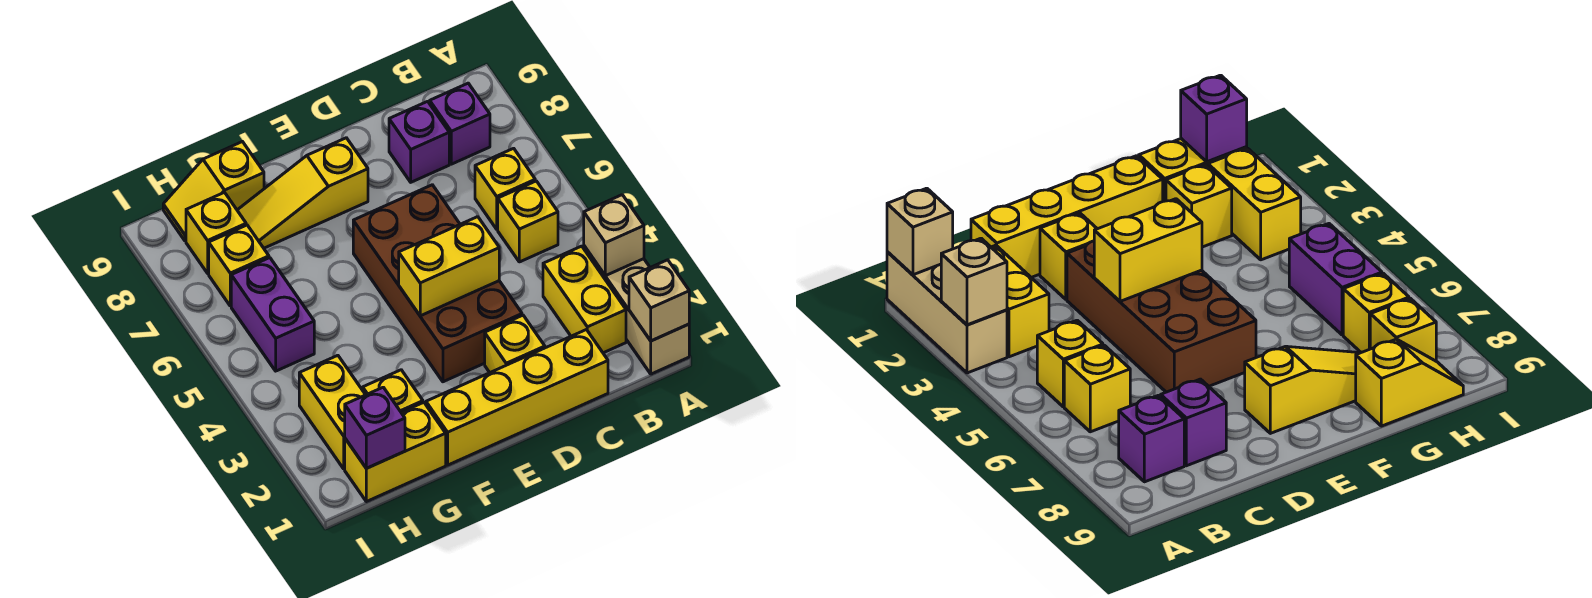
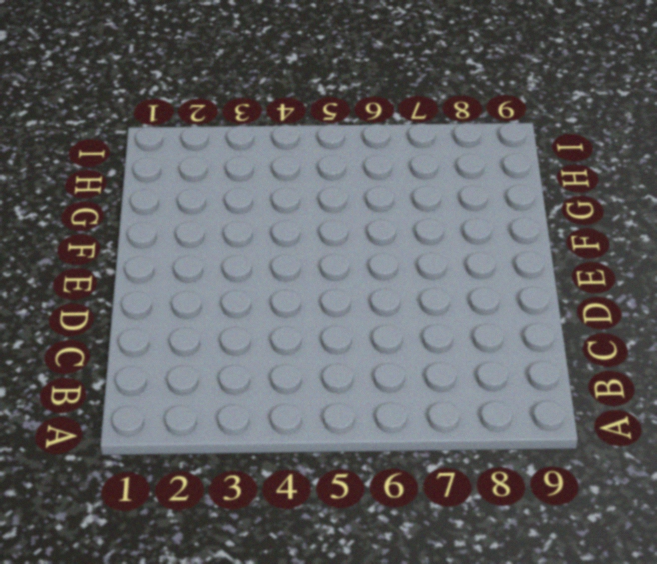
none -> tan 1x3 brick [584,246,689,374]
none -> yellow 1x2 brick [543,246,626,353]
none -> yellow 1x1 brick [498,181,558,262]

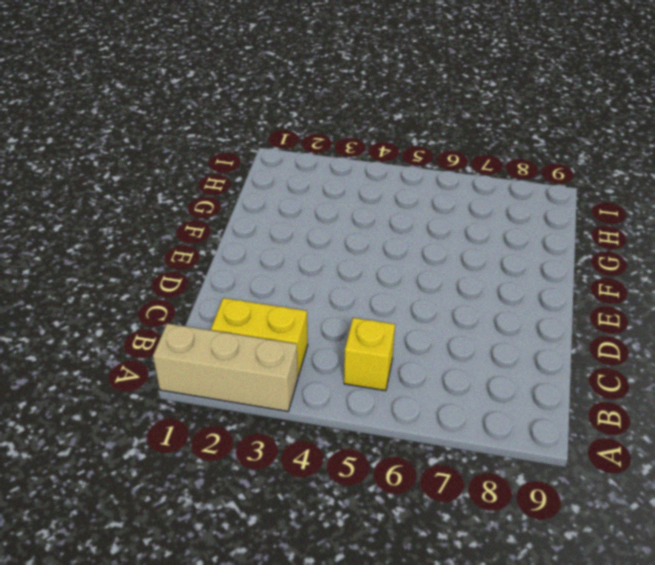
none -> yellow 1x1 brick [475,148,535,229]
none -> purple 1x1 brick [430,83,490,164]
none -> yellow 1x4 brick [426,330,608,465]

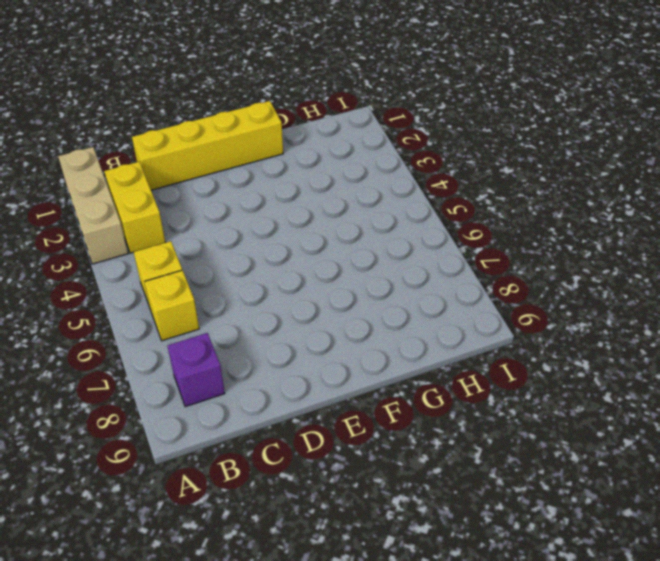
none -> purple 1x1 brick [389,101,449,182]
none -> yellow 1x1 brick [485,315,545,372]
none -> brown 2x4 brick [353,185,522,382]

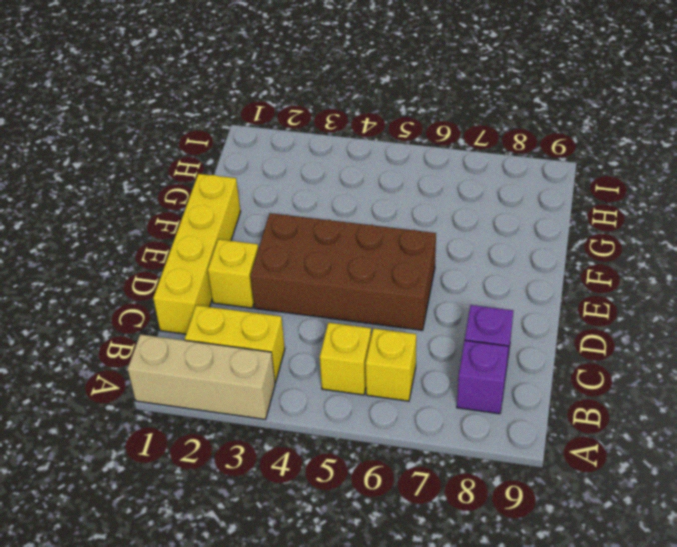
none -> yellow 1x3 slope [237,138,368,248]
none -> yellow 1x2 brick [345,402,446,502]
none -> yellow 1x1 brick [363,370,423,412]

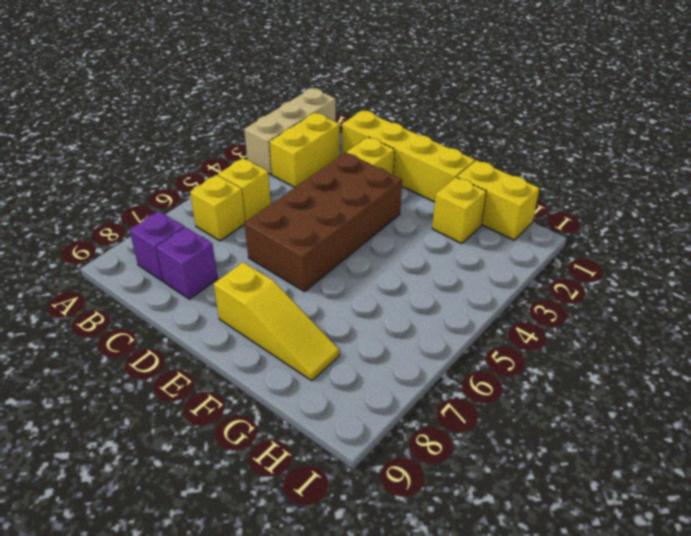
none -> yellow 1x2 slope [163,142,264,241]
none -> yellow 1x2 brick [299,355,365,469]
none -> purple 1x2 brick [231,258,314,371]

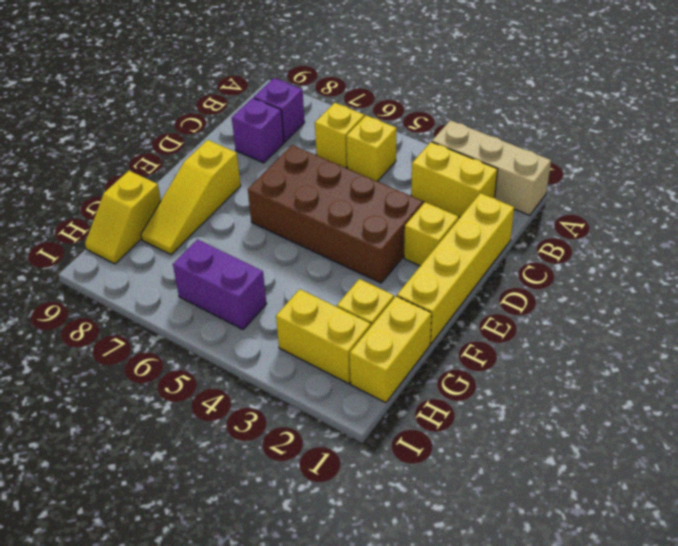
none -> yellow 1x1 brick [209,225,269,306]
none -> yellow 1x1 brick [186,192,246,273]
none -> tan 1x1 brick [629,260,689,341]

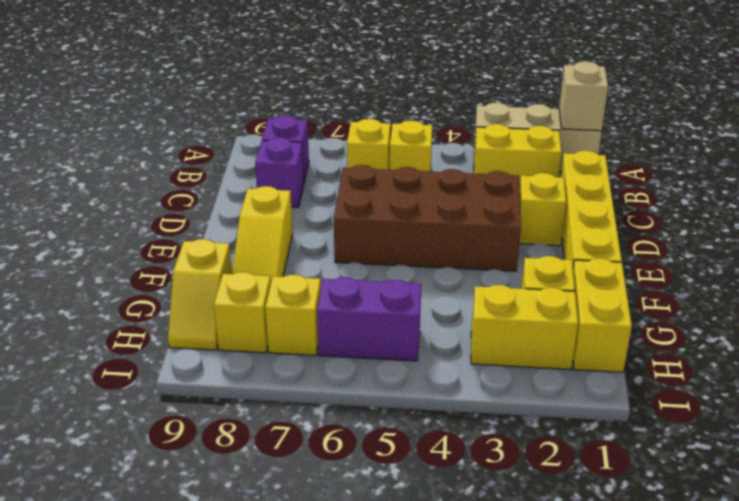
none -> tan 1x1 brick [584,195,644,276]
none -> yellow 1x2 brick [399,217,499,316]
none -> purple 1x1 brick [345,387,405,468]

